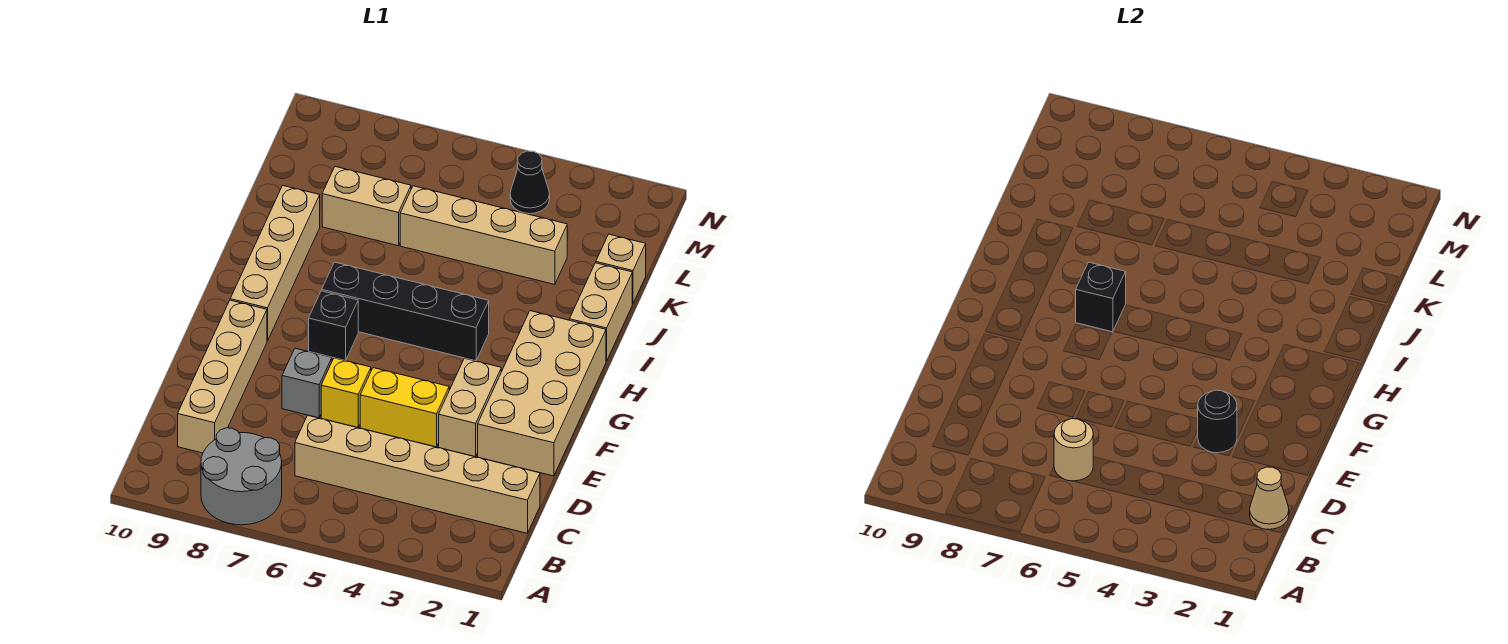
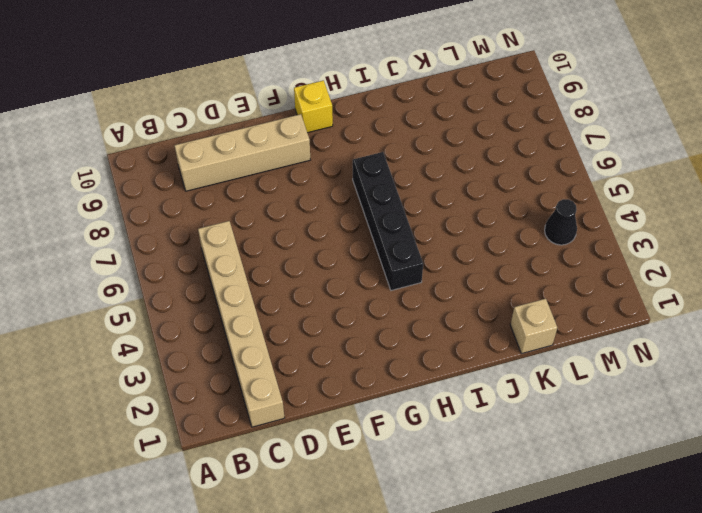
yellow 1x1 brick [294,80,333,133] -> yellow 1x1 brick moved to [321,358,371,428]
none -> grey 2x2 round brick [201,428,282,525]
none -> tan 2x4 brick [478,311,606,476]
none -> tan 1x2 brick [439,358,501,457]

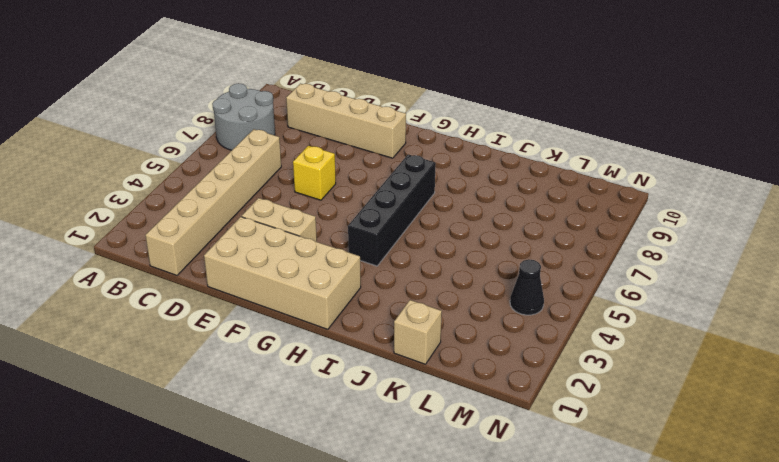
none -> yellow 1x2 brick [360,368,449,447]
none -> grey 1x1 brick [282,348,332,418]
none -> black 1x1 brick [309,291,358,361]

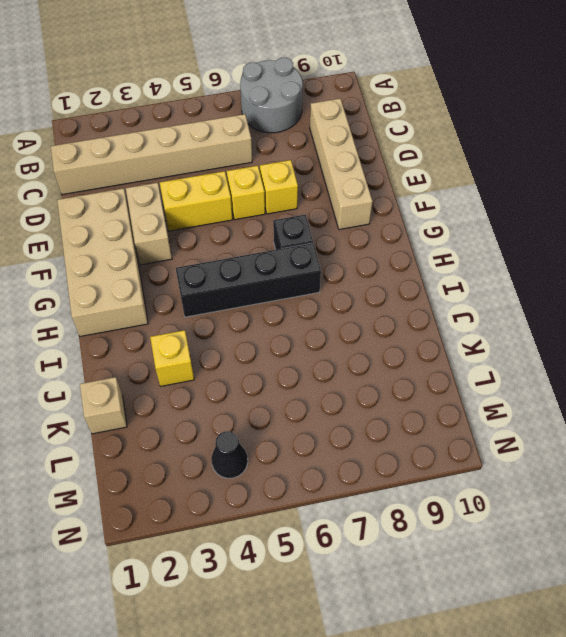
yellow 1x1 brick [260,160,298,214] -> grey 1x1 brick [282,348,332,418]
yellow 1x1 brick [150,330,194,386] -> none
none -> tan 1x4 brick [230,186,320,341]
none -> tan 1x2 brick [569,263,632,361]
none -> tan 1x4 brick [400,186,567,285]

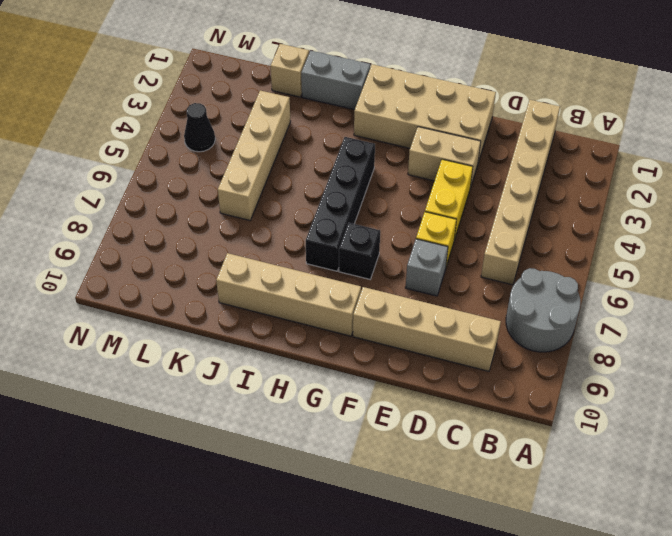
grey 1x2 brick [301,51,370,110] -> tan 1x2 brick [569,263,632,361]
none -> tan 1x2 brick [322,167,411,246]
none -> tan 1x1 cone [1250,467,1289,529]
none -> tan 1x1 round brick [1054,419,1093,481]

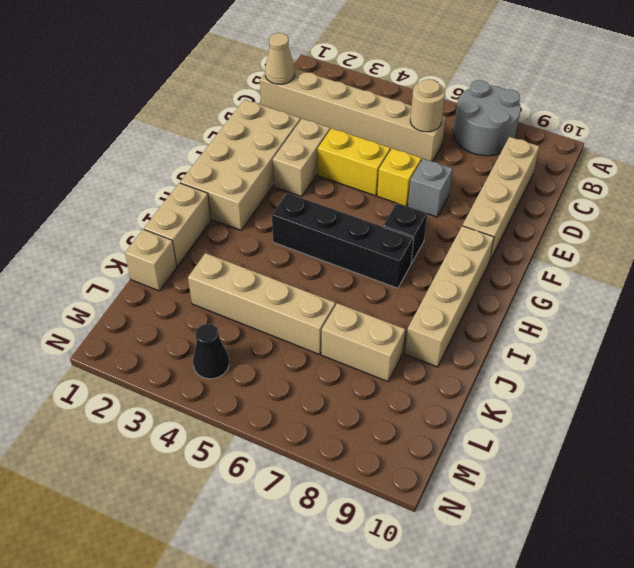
none -> black 1x1 round brick [1198,390,1237,453]
none -> black 1x1 brick [1076,262,1126,332]

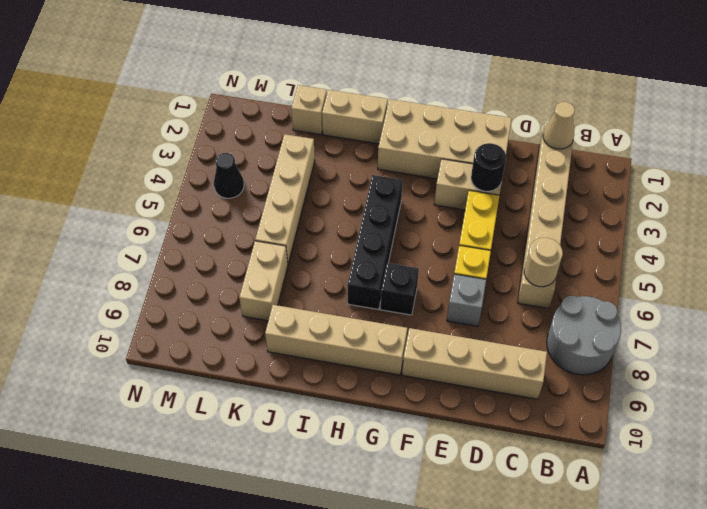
none -> black 1x1 brick [1076,262,1126,332]

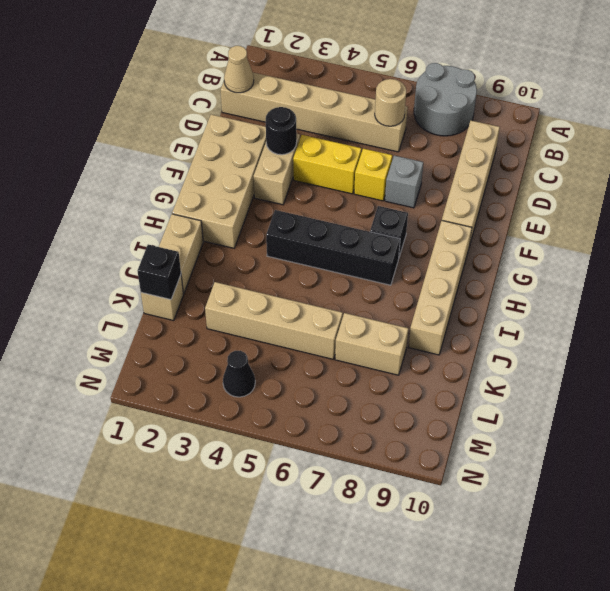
black 1x1 brick [138,245,181,300] -> black 1x1 brick moved to [1076,262,1126,332]

